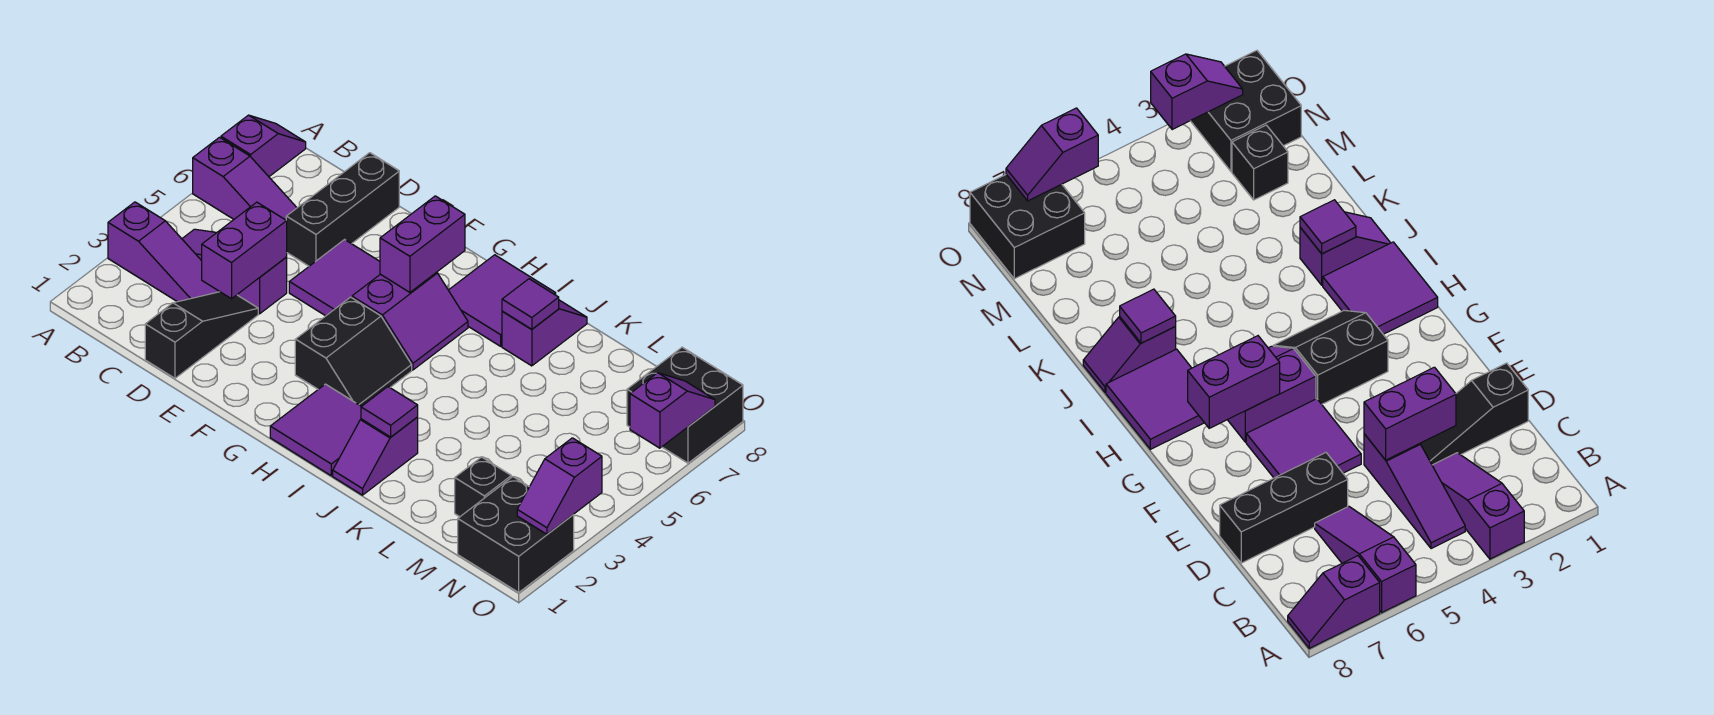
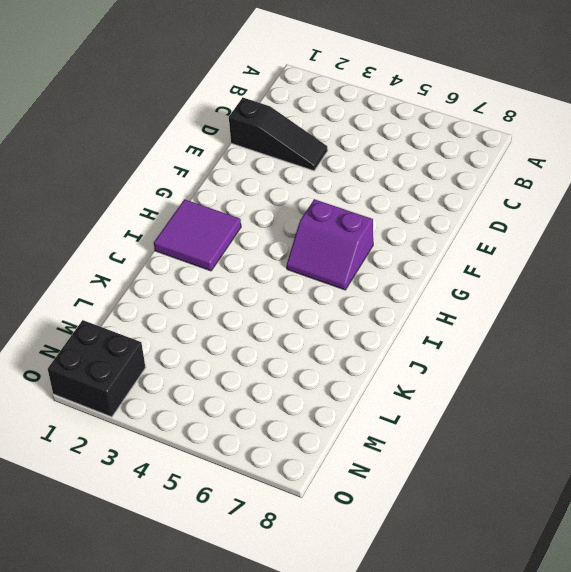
none -> purple 1x3 slope [108,202,220,302]
none -> purple 1x3 slope [193,137,297,220]
none -> purple 1x2 slope [221,115,306,176]

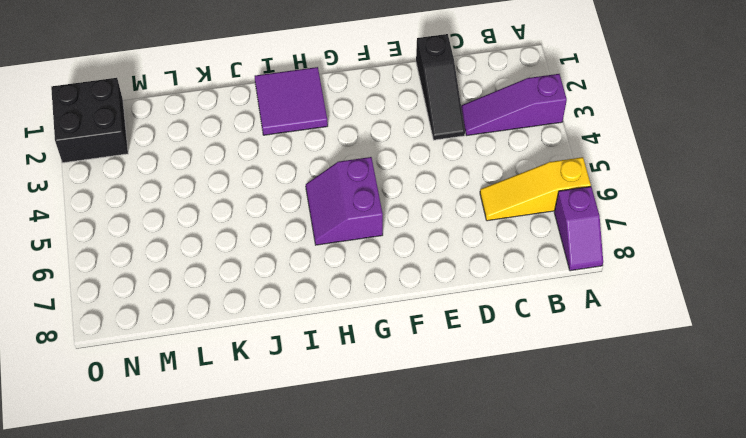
yellow 1x3 slope [480,157,591,221] -> purple 1x3 slope [193,137,297,220]
none -> purple 1x3 slope [182,229,287,314]
none -> black 1x3 brick [286,153,399,266]
none -> purple 2x2 tile [289,240,380,316]

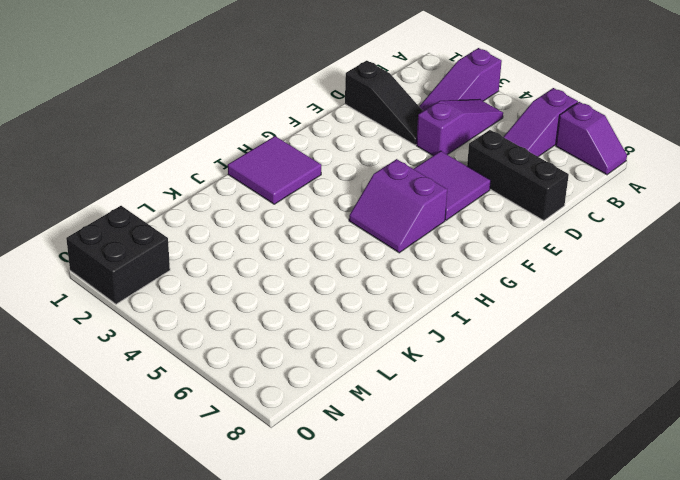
none -> black 2x2 slope [295,297,412,407]
none -> purple 2x2 tile [449,255,556,346]
none -> purple 1x2 slope [333,417,418,495]

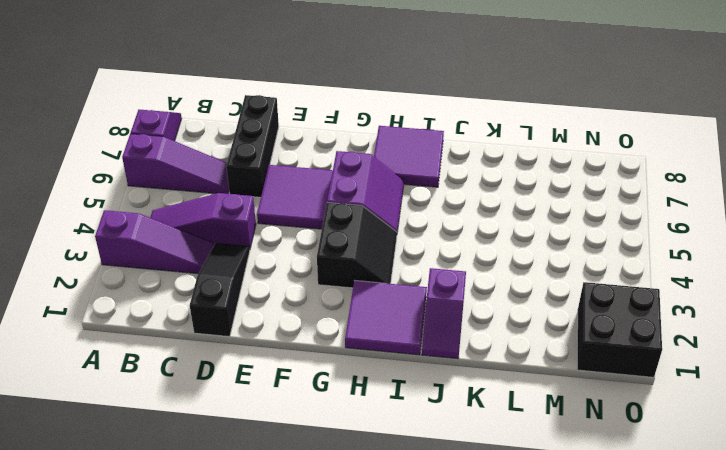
none -> purple 1x2 slope [502,300,587,366]
none -> black 1x1 brick [455,457,511,517]
none -> black 2x2 brick [627,347,743,463]

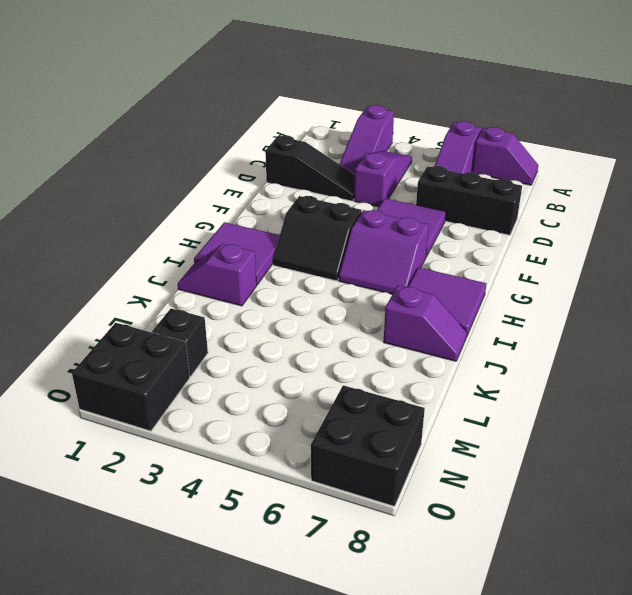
none -> purple 1x2 brick [202,202,287,299]
none -> purple 1x2 brick [380,196,465,292]
none -> purple 1x1 tile [361,387,418,437]

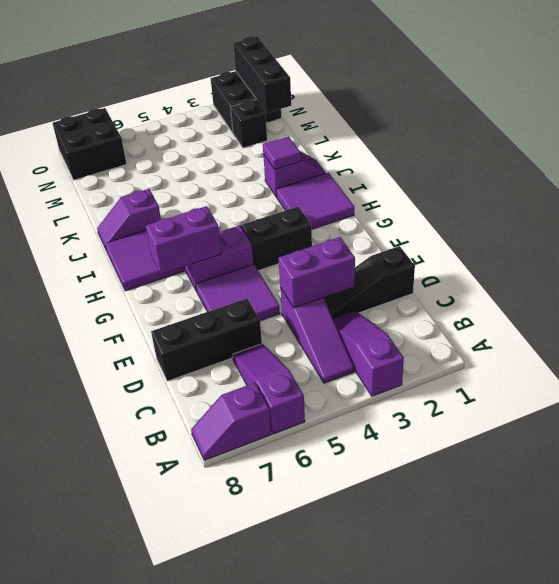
black 1x3 brick [233,36,291,113] -> none
none -> purple 1x1 tile [502,279,559,329]
none -> purple 1x2 slope [517,438,602,534]
none -> purple 1x2 slope [630,373,715,448]

